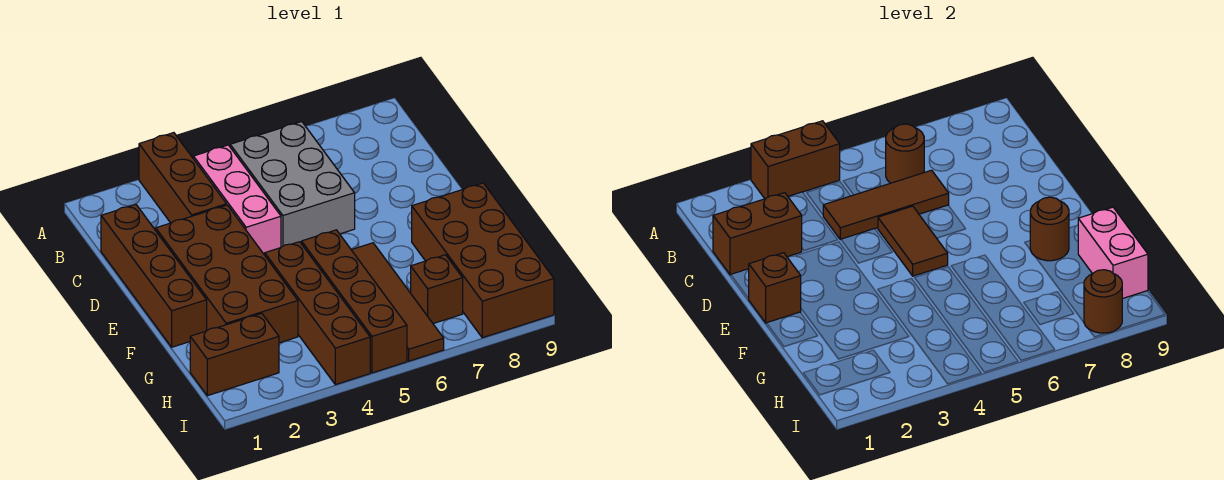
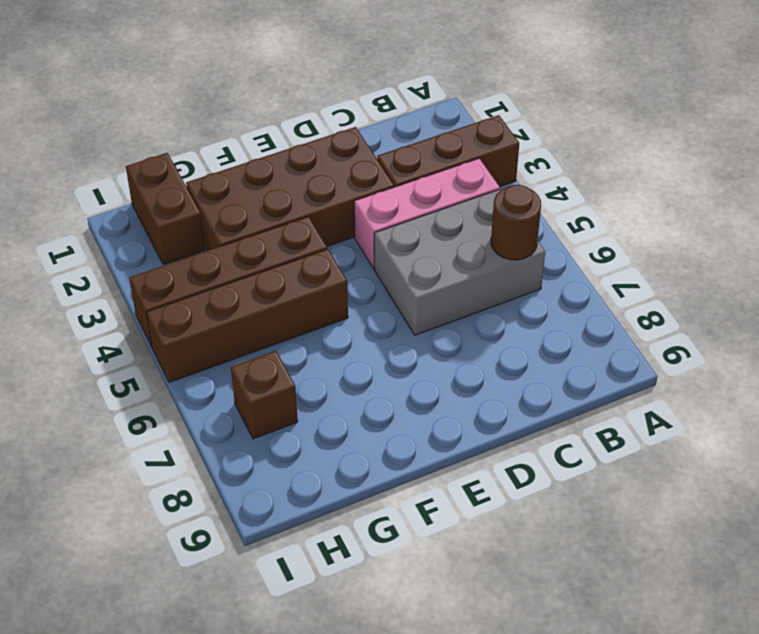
none -> brown 1x4 brick [101,204,207,347]
none -> brown 1x4 tile [352,243,444,361]
none -> brown 2x4 brick [412,183,554,338]

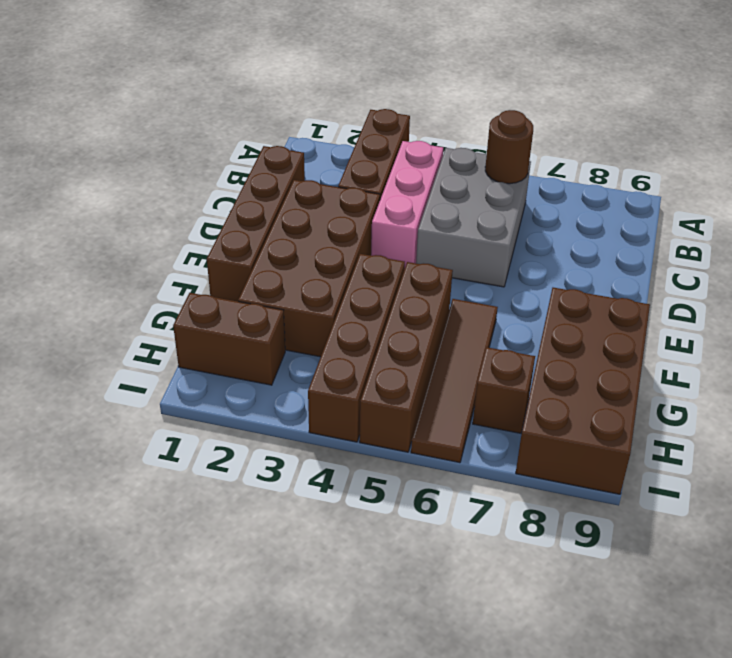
none -> brown 1x2 brick [751,121,840,199]
none -> brown 1x2 brick [713,193,802,275]
none -> brown 1x3 tile [823,170,949,240]

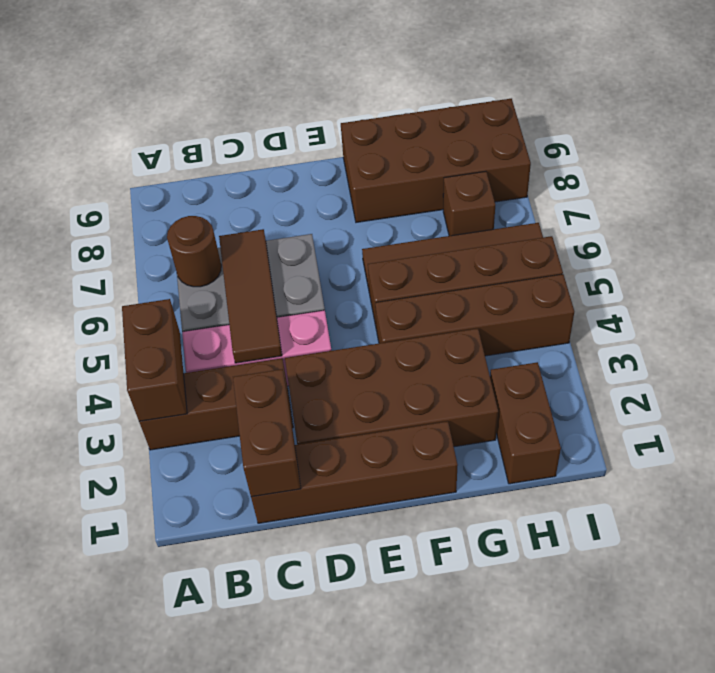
none -> brown 1x2 tile [878,206,948,276]
none -> brown 1x1 brick [748,253,801,323]
none -> brown 1x1 round brick [1030,197,1069,261]

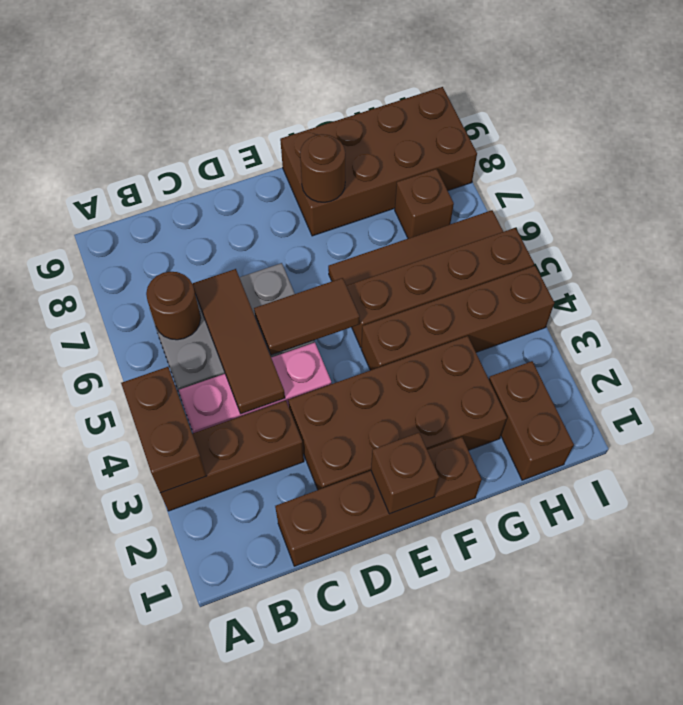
none -> brown 1x2 brick [713,193,802,275]
none -> pink 1x2 brick [1078,207,1148,299]
none -> brown 1x1 round brick [1084,270,1122,333]

